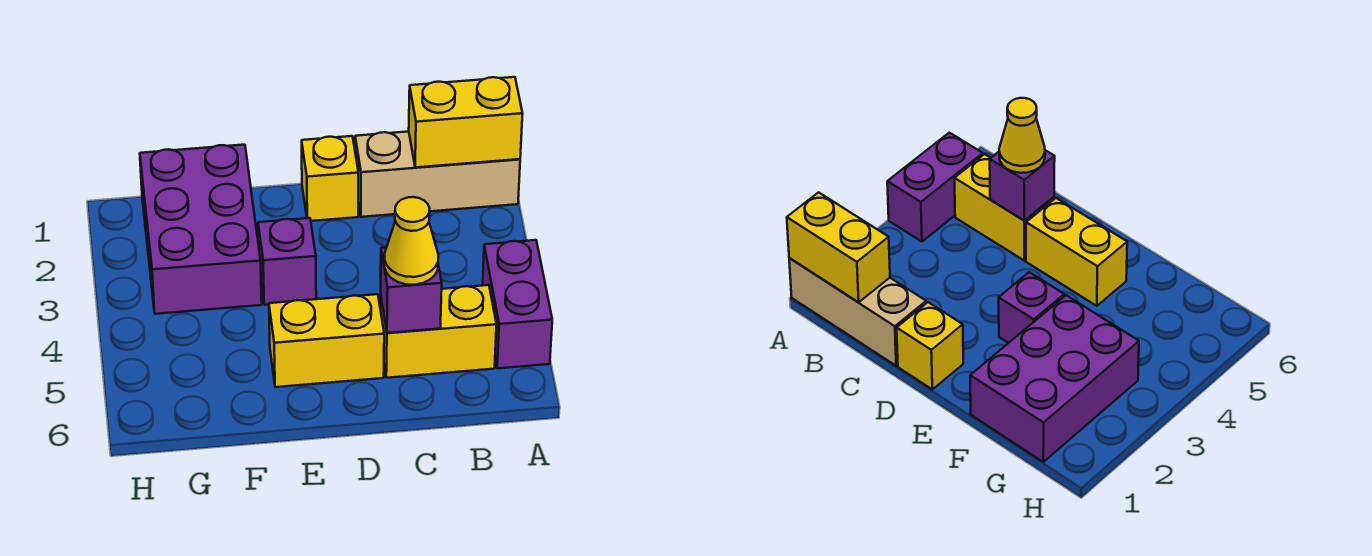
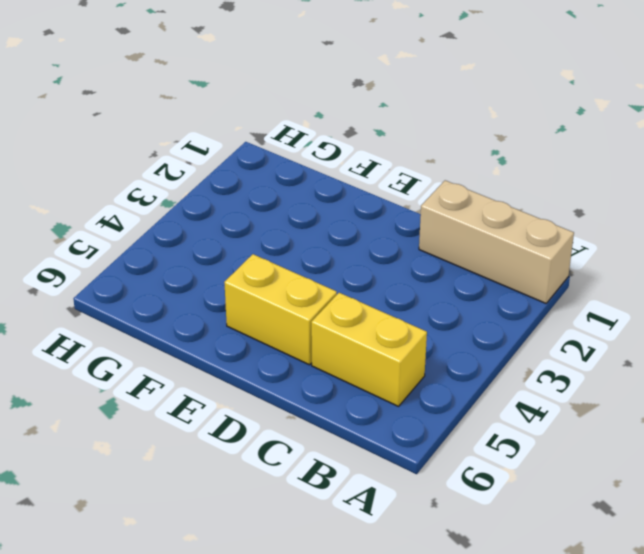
none -> purple 1x2 brick [483,240,552,368]
none -> yellow 1x1 brick [302,136,358,221]

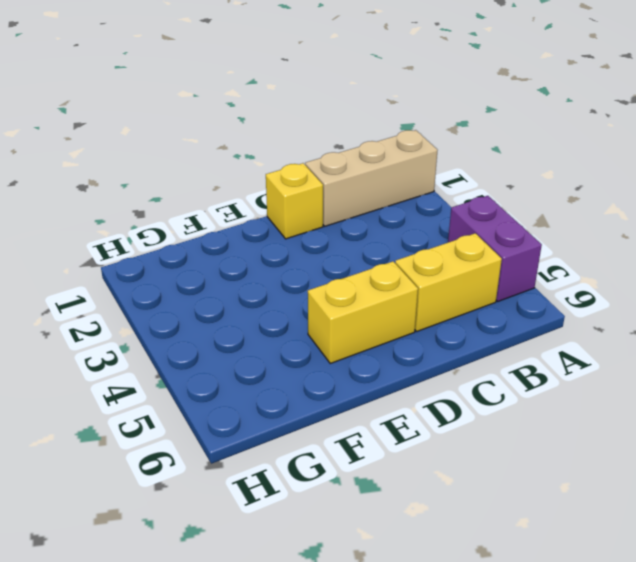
none -> purple 1x1 brick [258,218,316,305]
none -> purple 2x3 brick [140,145,262,314]

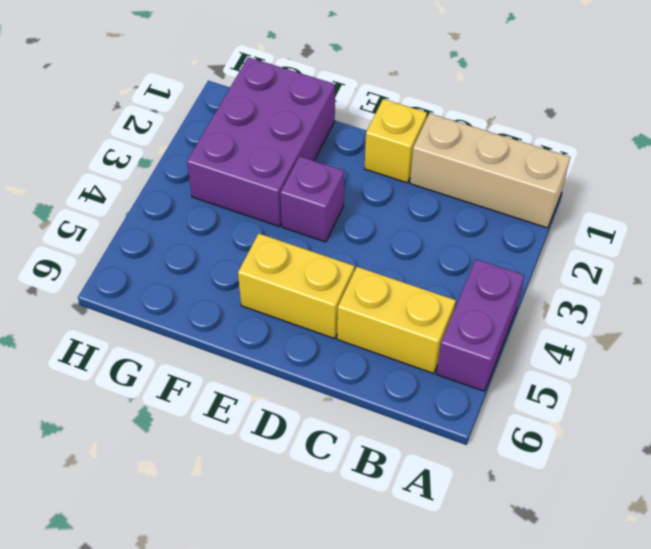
none -> yellow 1x2 brick [409,77,523,168]
none -> purple 1x1 brick [381,248,442,333]

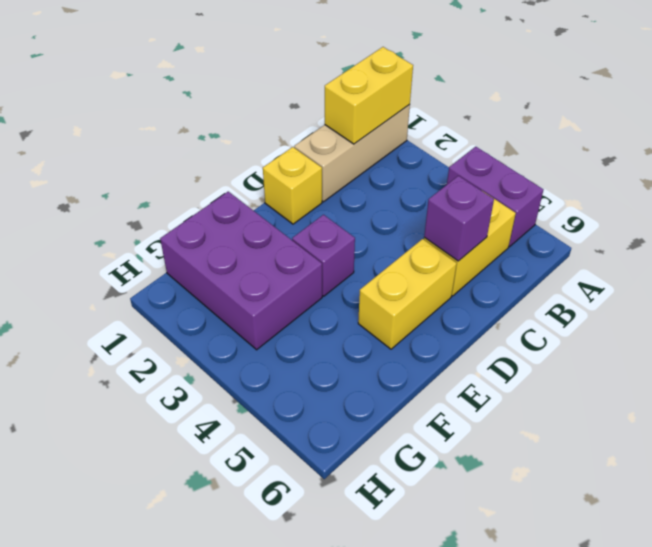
none -> yellow 1x1 cone [384,197,438,285]

